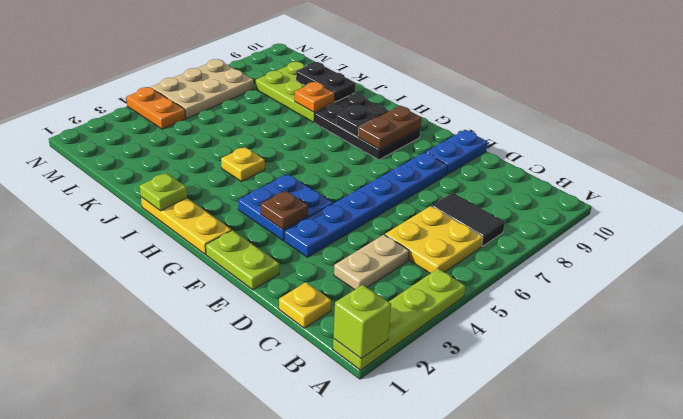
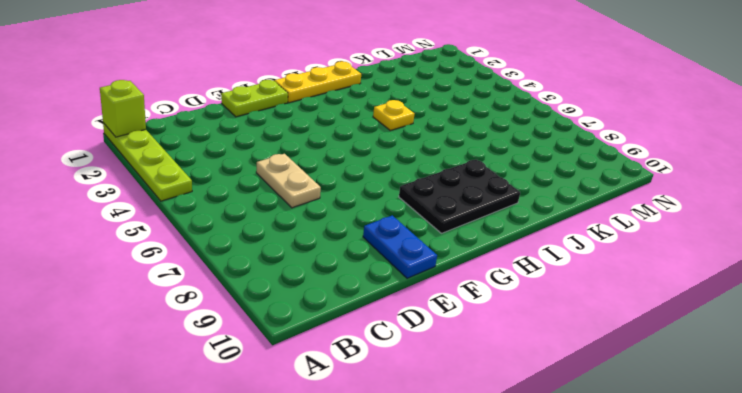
tan 1x2 plate [256,154,321,208] -> tan 1x2 plate moved to [334,235,409,290]
none -> yellow 2x2 plate [385,206,483,274]
none -> black 1x2 tile [432,193,505,246]
none -> yellow 1x1 plate [279,282,331,328]

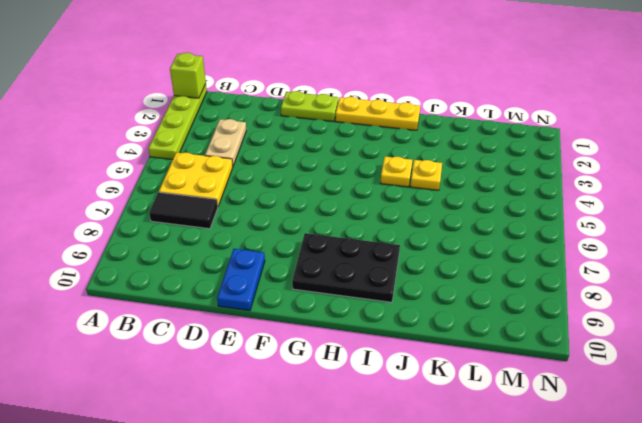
yellow 1x1 plate [410,160,442,190] -> yellow 1x1 plate moved to [279,282,331,328]
none -> blue 1x6 plate [284,153,448,257]
none -> blue 2x2 plate [238,174,333,241]
none -> lime 2x3 plate [256,62,355,122]

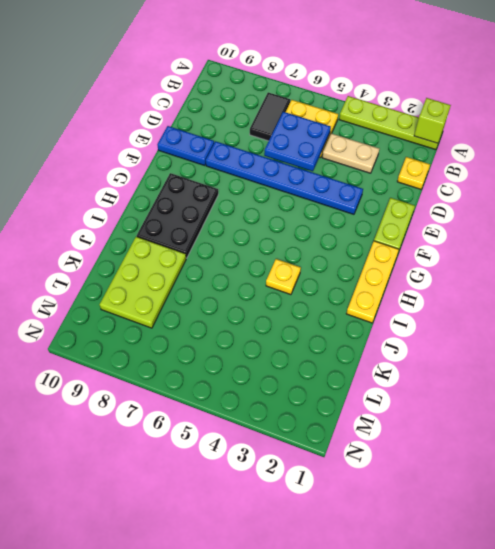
blue 2x2 plate [264,112,331,171] -> blue 2x2 plate moved to [238,174,333,241]
none -> orange 1x2 plate [126,87,185,129]
none -> tan 2x3 plate [151,59,254,119]
none -> brown 1x1 plate [261,191,308,230]

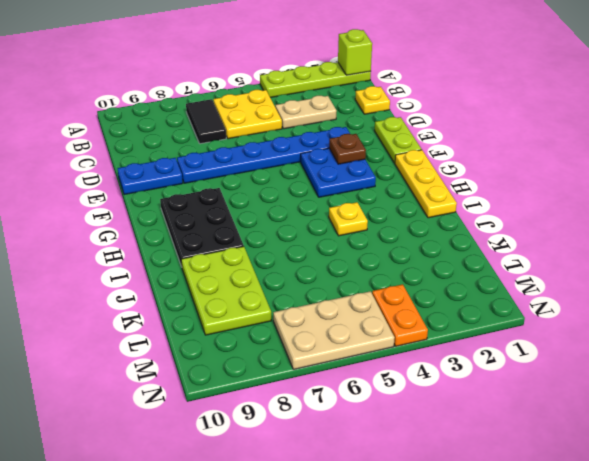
none -> brown 1x2 plate [358,106,421,149]
none -> black 1x1 plate [336,105,378,137]
none -> lime 1x1 plate [140,173,187,211]

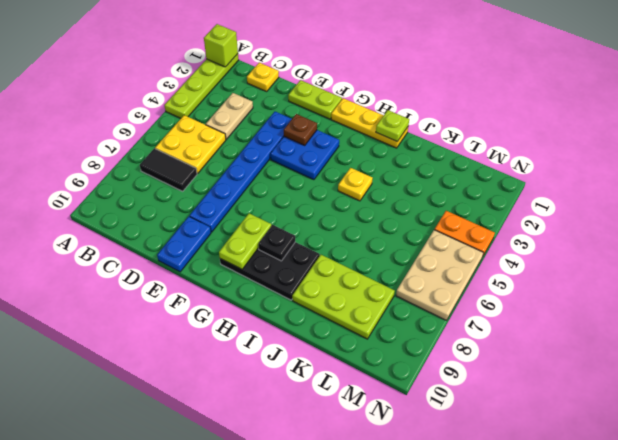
lime 1x2 plate [219,213,271,269] -> brown 1x2 plate [358,106,421,149]
none -> orange 1x1 plate [295,82,335,112]
none -> black 1x2 plate [296,62,356,102]

